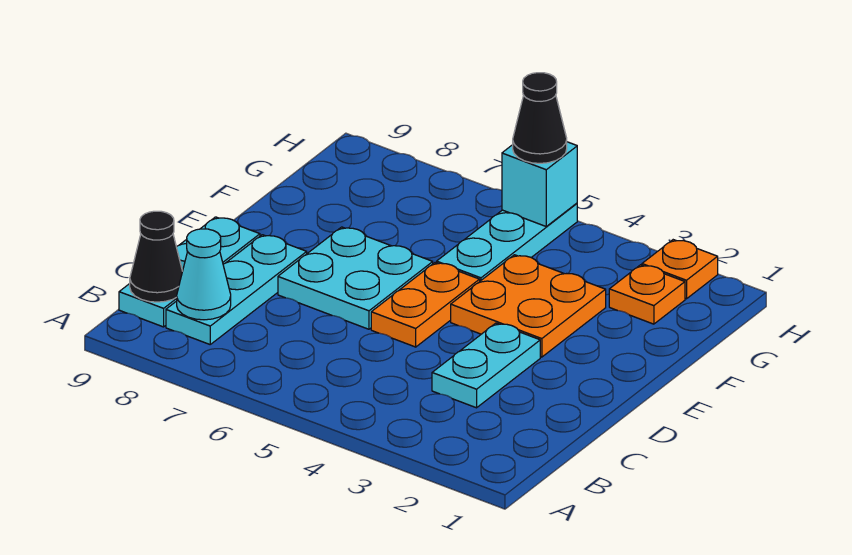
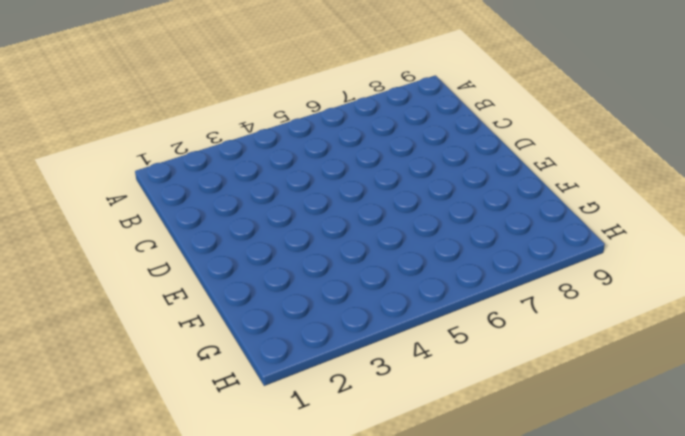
none -> cyan 1x3 plate [166,235,307,344]
none -> cyan 1x3 plate [119,217,260,327]
none -> cyan 1x2 plate [432,323,540,408]

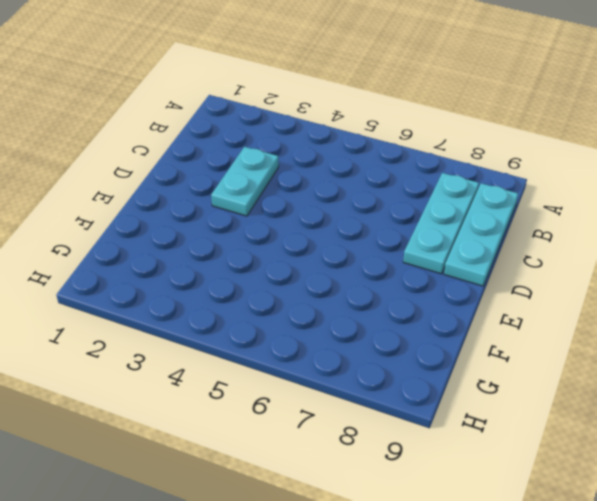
none -> orange 1x2 plate [371,263,480,347]
none -> cyan 2x2 plate [278,227,433,329]
none -> orange 2x2 plate [451,255,606,357]

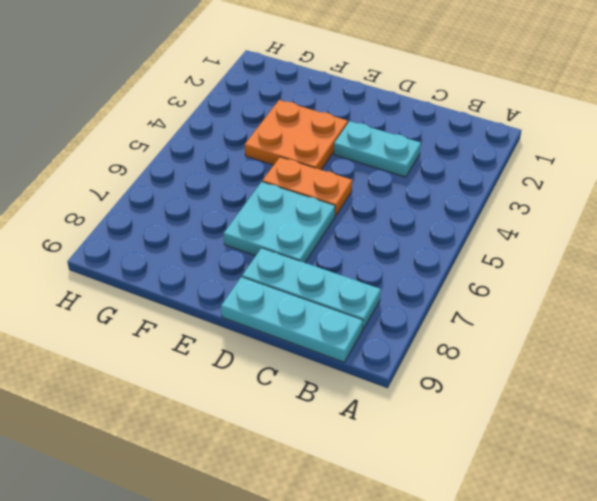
none -> cyan 1x3 plate [437,203,577,281]
none -> orange 1x1 plate [609,265,685,324]
none -> orange 1x1 plate [642,240,718,299]

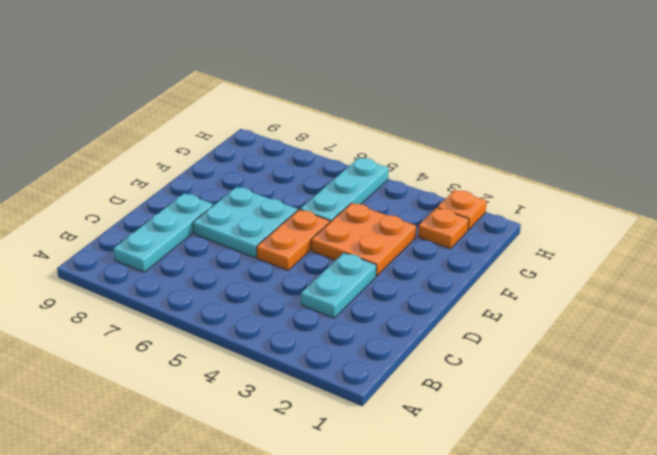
none -> cyan 1x3 plate [119,217,260,327]
none -> cyan 1x1 cone [177,229,231,320]
none -> black 1x1 cone [130,211,183,302]

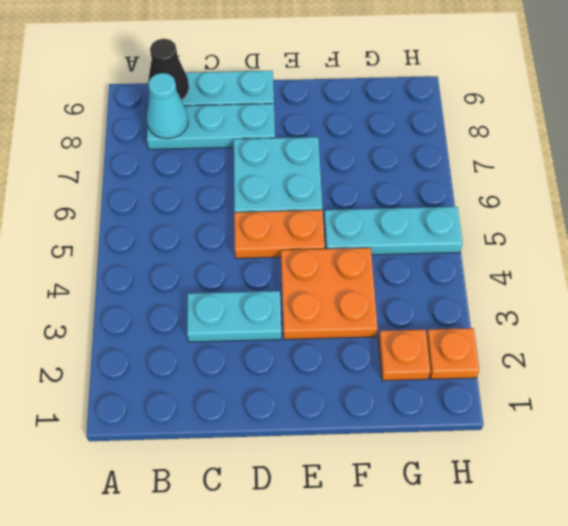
none -> cyan 1x1 brick [502,142,577,226]
none -> black 1x1 cone [513,73,567,163]

